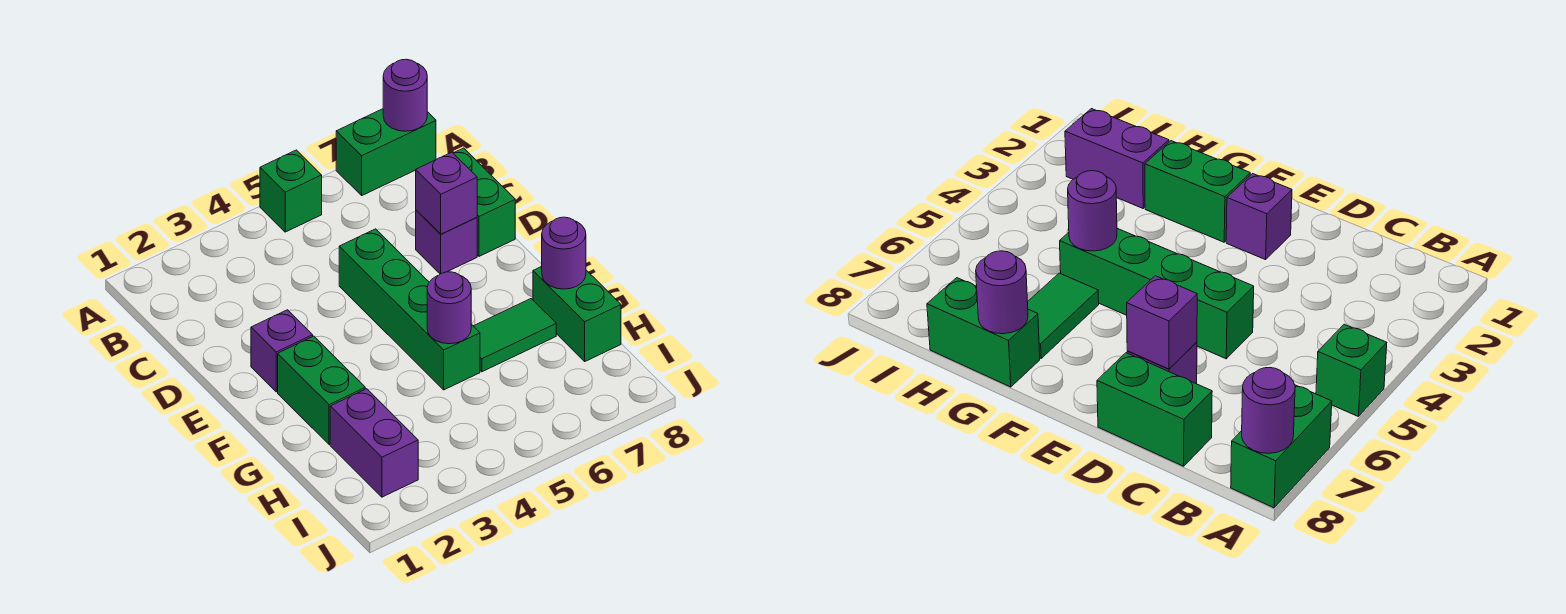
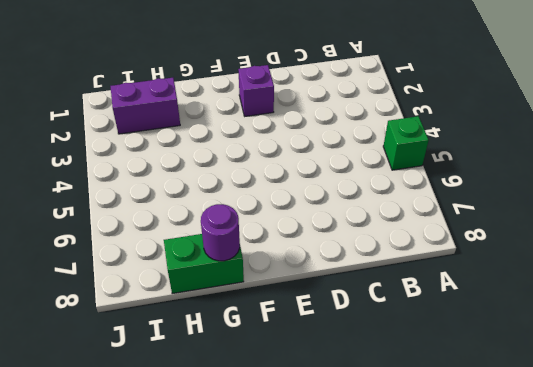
none -> green 1x2 brick [336,109,436,195]
none -> green 1x2 brick [453,148,515,256]
none -> green 1x4 brick [339,229,480,390]

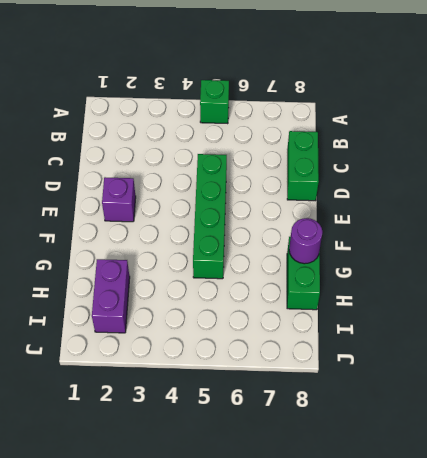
none -> green 1x2 brick [336,109,436,195]
none -> purple 1x1 brick [416,210,477,274]
none -> green 1x2 brick [278,336,365,445]

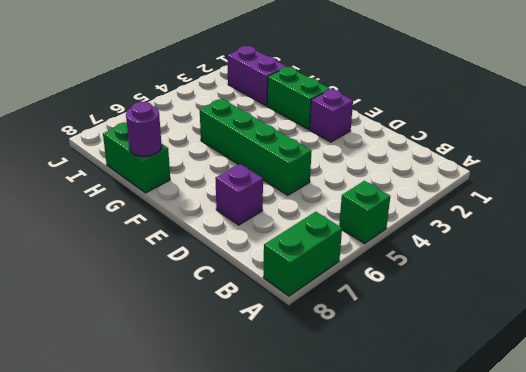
none -> green 1x2 brick [453,148,515,256]
none -> green 1x2 tile [474,299,556,372]
none -> purple 1x1 round brick [383,59,427,131]

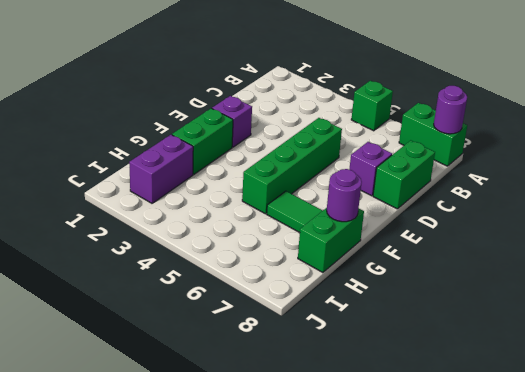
none -> purple 1x1 brick [416,152,477,234]
none -> purple 1x1 round brick [427,272,471,344]

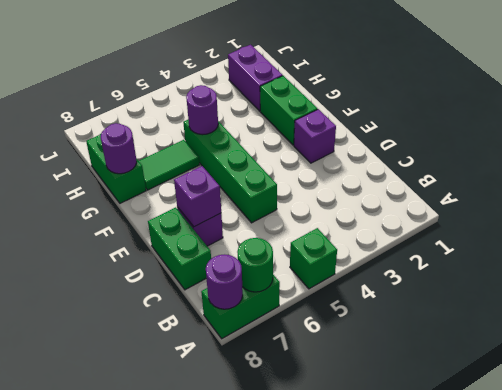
green 1x1 round brick [237,238,273,292] -> none

